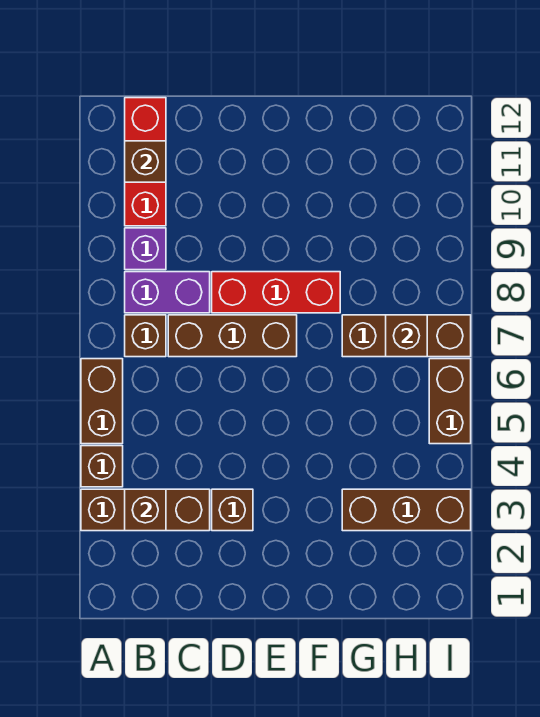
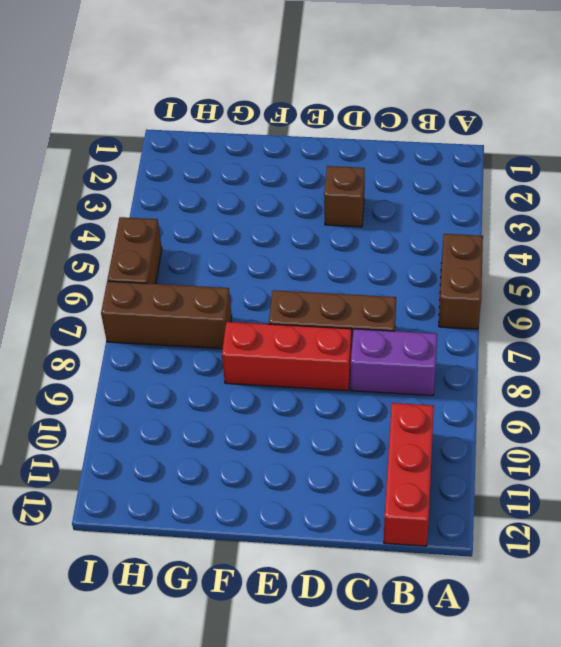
none -> brown 1x3 brick [81,489,210,531]
none -> brown 1x1 brick [81,446,123,487]
none -> brown 1x1 brick [125,315,166,357]

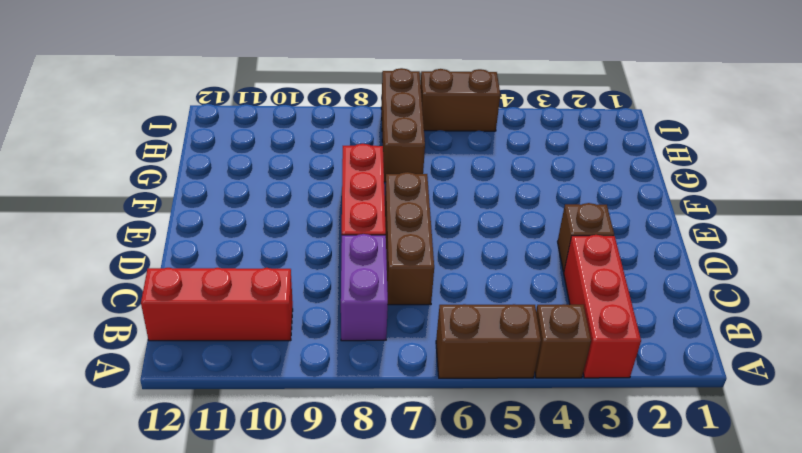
red 1x3 brick [564,235,641,378] -> brown 1x3 brick [81,489,210,531]
none -> brown 1x1 brick [125,315,166,357]
none -> purple 1x1 brick [125,228,166,270]
none -> brown 1x3 brick [342,489,471,531]

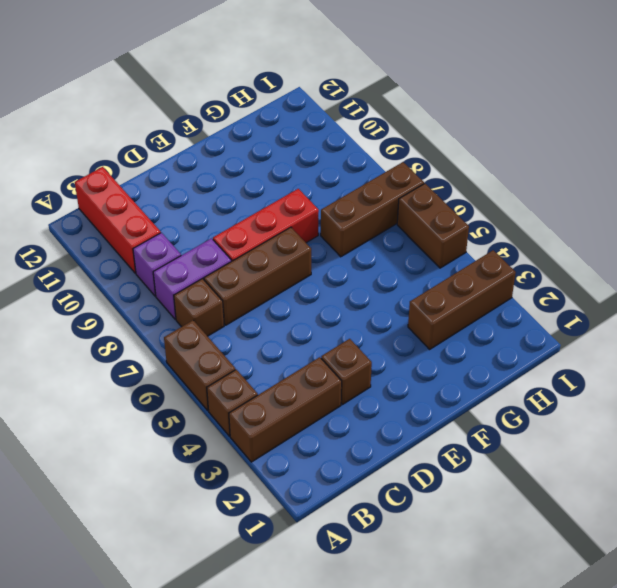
none -> brown 1x1 brick [125,489,166,531]
none -> brown 1x1 brick [125,141,166,182]
none -> brown 1x1 brick [386,315,427,357]

